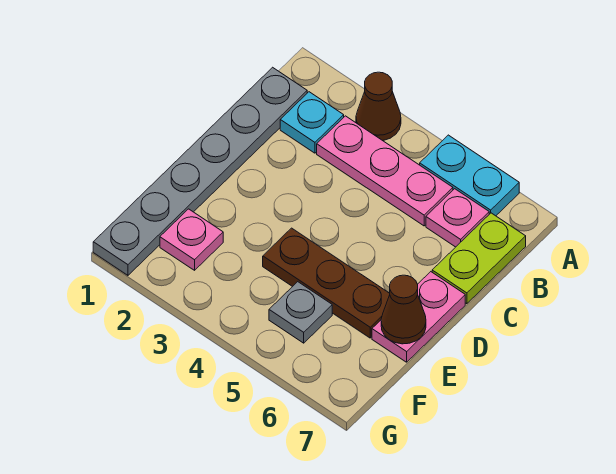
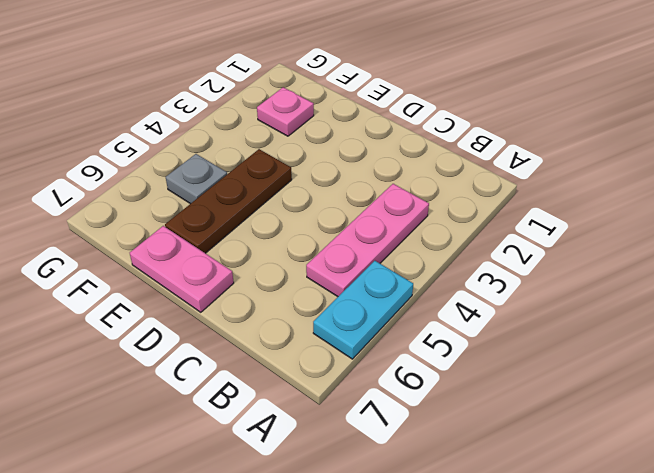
none -> brown 1x1 cone [356,72,401,141]
none -> grey 1x6 plate [93,67,307,275]
none -> cyan 1x1 plate [280,92,344,153]

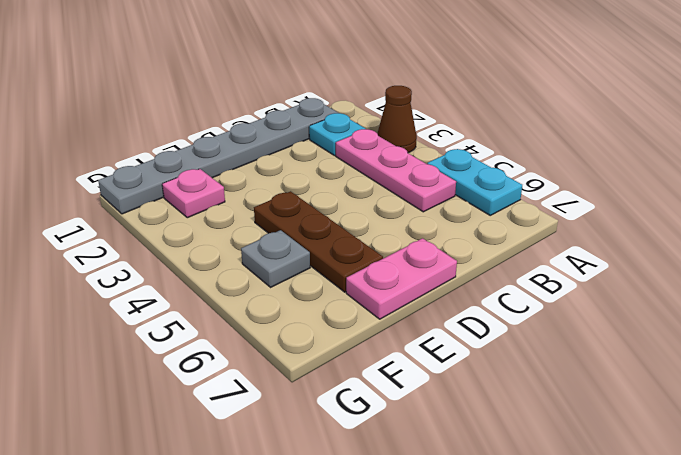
none -> pink 1x1 plate [426,189,489,247]
none -> lime 1x2 plate [432,213,526,304]
none -> brown 1x1 cone [381,275,426,344]

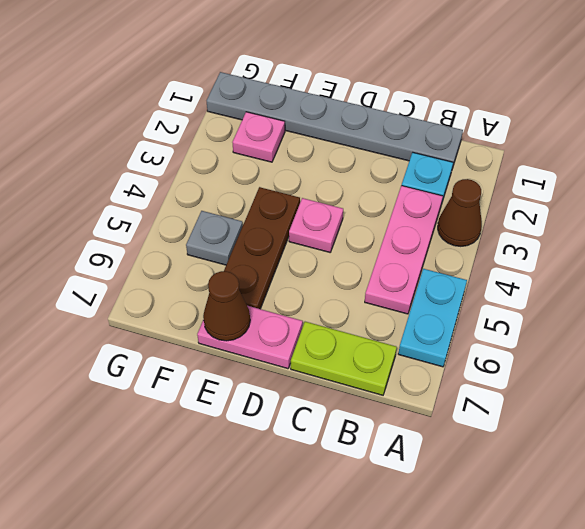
pink 1x1 plate [289,198,343,252] -> pink 1x1 plate moved to [426,189,489,247]

